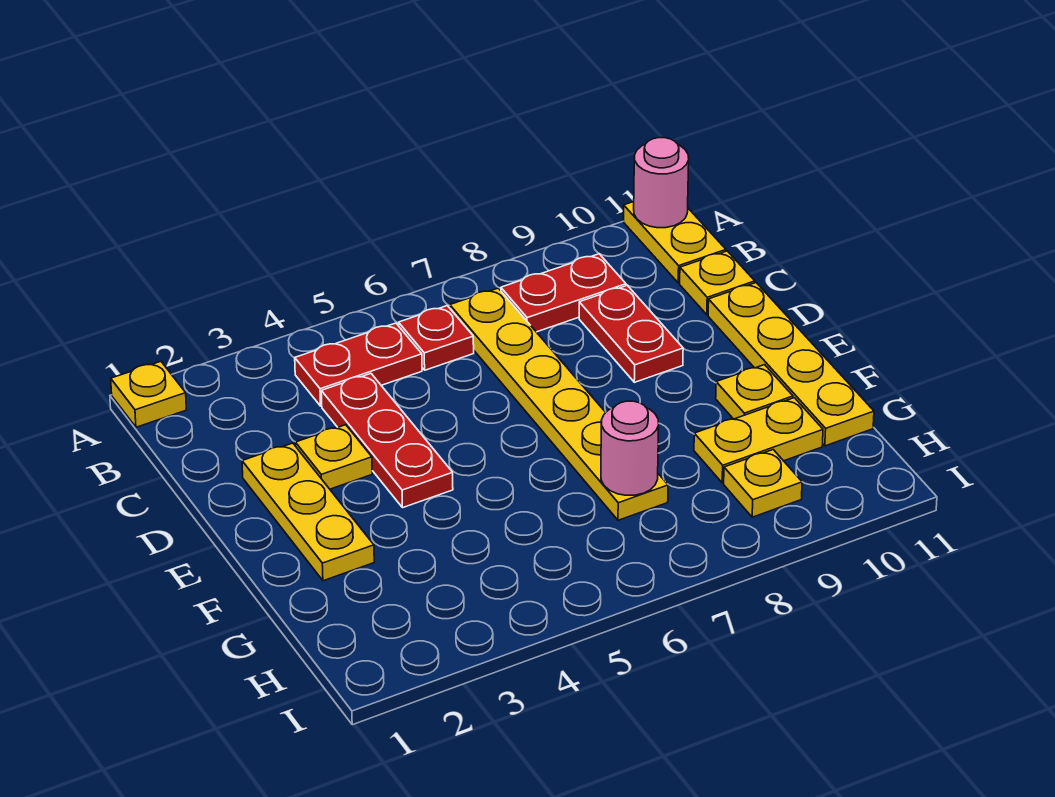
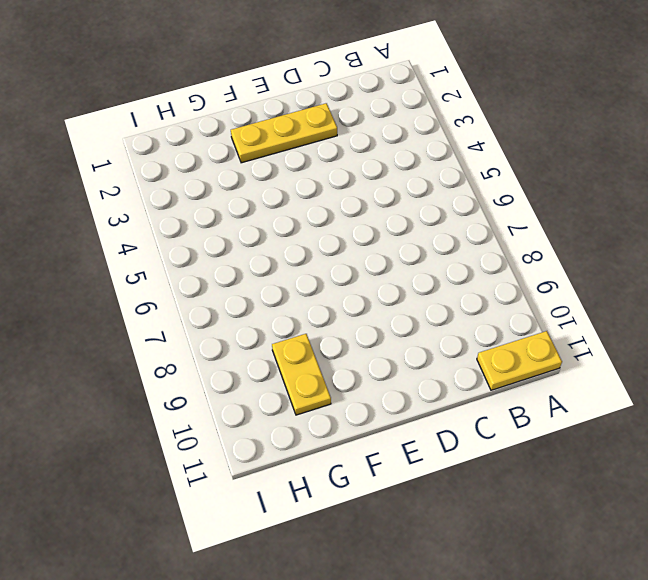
none -> yellow 1x1 plate [111,361,186,427]
none -> red 1x2 plate [295,323,422,406]
none -> red 1x1 plate [399,306,474,370]

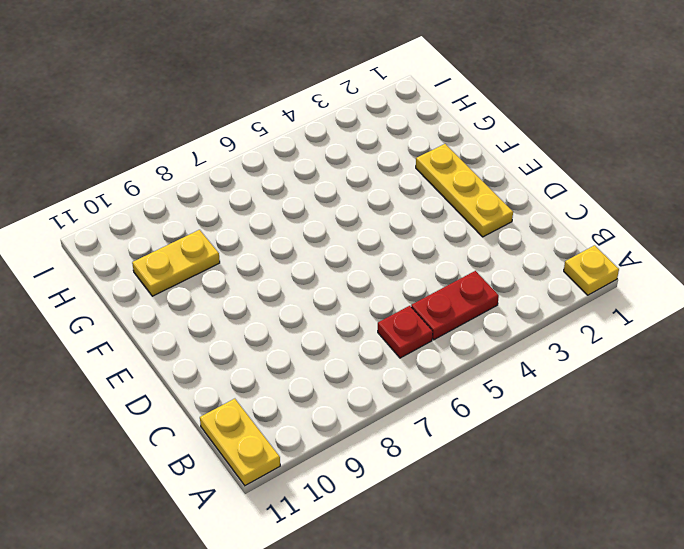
none -> yellow 1x6 plate [450,288,668,520]
none -> red 1x2 plate [501,254,626,332]
none -> red 1x3 plate [321,374,453,508]

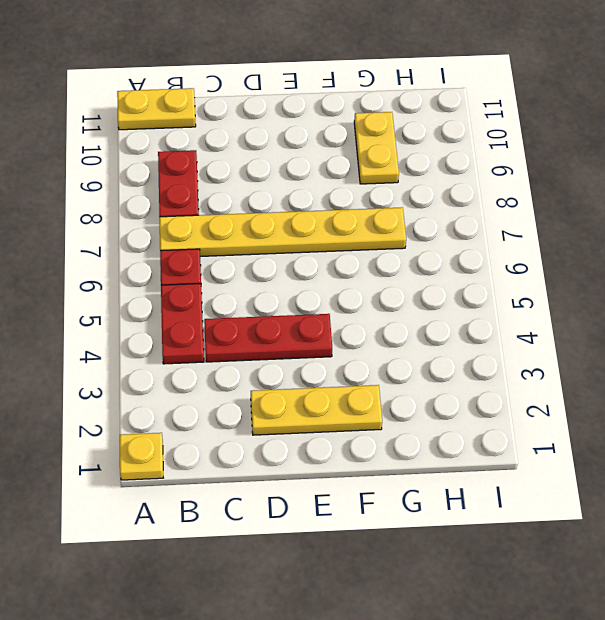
none -> red 1x2 plate [579,285,683,382]
none -> yellow 1x1 plate [680,251,755,315]
none -> yellow 1x1 plate [295,425,372,489]

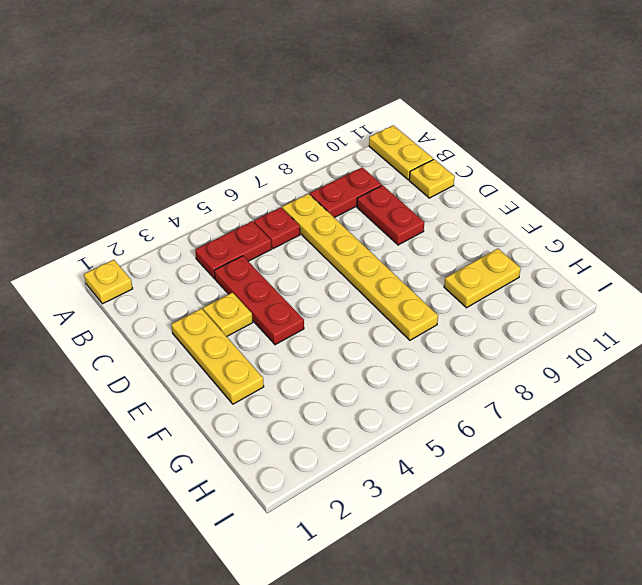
none -> yellow 1x4 plate [708,283,874,446]
none -> yellow 1x1 plate [716,365,793,419]
none -> yellow 1x1 plate [724,450,802,517]

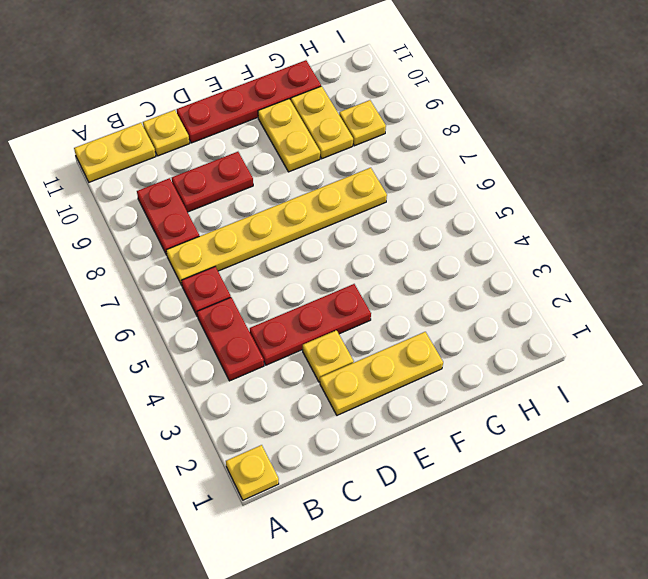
red 1x4 plate [177,60,321,143] -> yellow 1x4 plate [708,283,874,446]
yellow 1x2 plate [258,99,320,172] -> yellow 1x1 plate [716,365,793,419]
none -> pink 1x1 round brick [634,138,689,228]
none -> pink 1x1 round brick [601,401,659,495]

